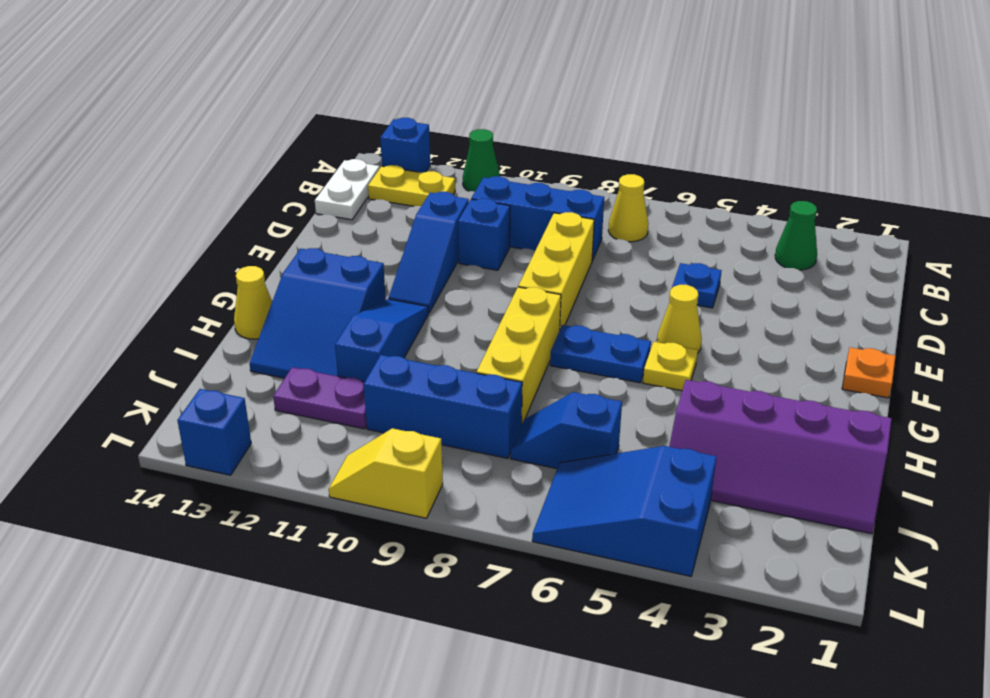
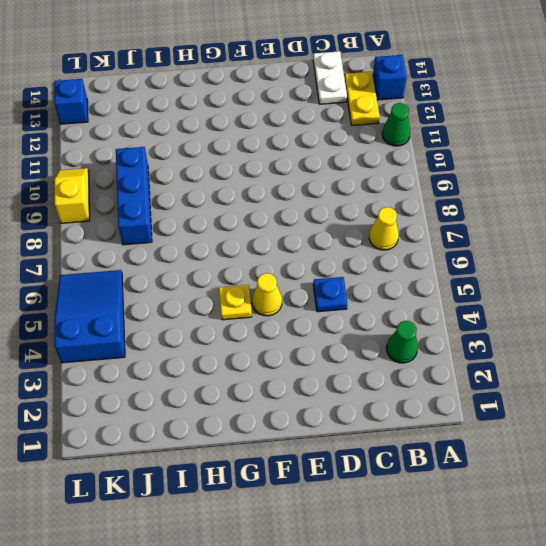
white 1x2 plate [313,51,347,104] -> white 1x2 plate turned to [315,159,380,220]
none -> blue 1x3 brick [471,176,604,261]
none -> yellow 1x3 brick [518,212,594,328]
none -> blue 1x1 brick [458,198,510,270]

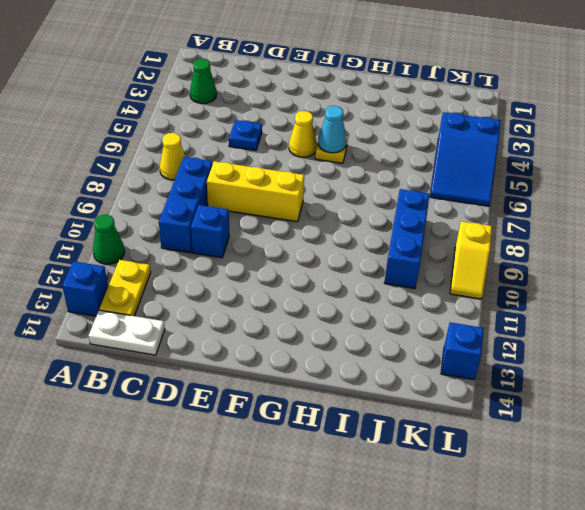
cyan 1x1 cone [318,106,346,153] -> none
none -> blue 1x3 slope [388,192,469,313]
none -> orange 1x1 plate [842,347,896,398]
none -> blue 1x2 plate [550,325,651,383]

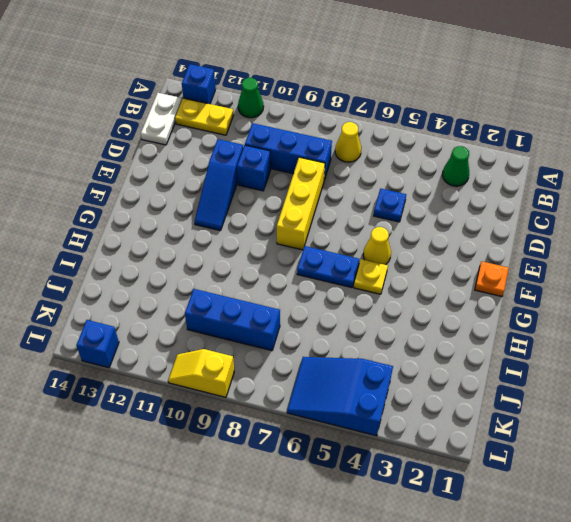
none -> yellow 1x3 brick [477,287,561,423]
none -> blue 1x3 slope [335,299,428,382]
none -> blue 2x3 slope [250,248,386,378]

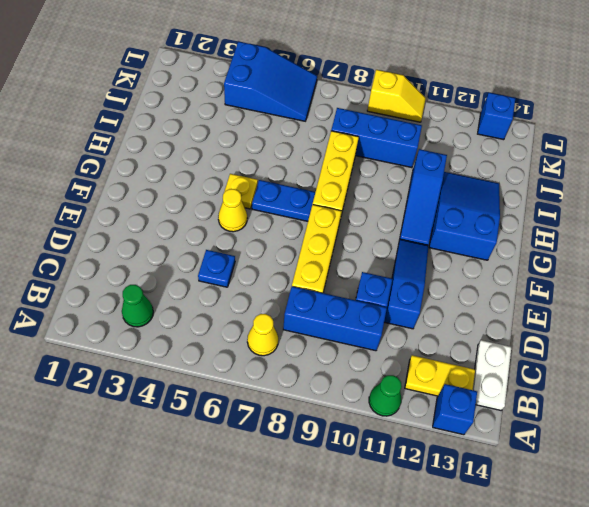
none -> orange 1x1 plate [842,347,896,398]
none -> yellow 1x1 cone [234,266,272,339]
none -> purple 2x4 slope [669,380,892,534]

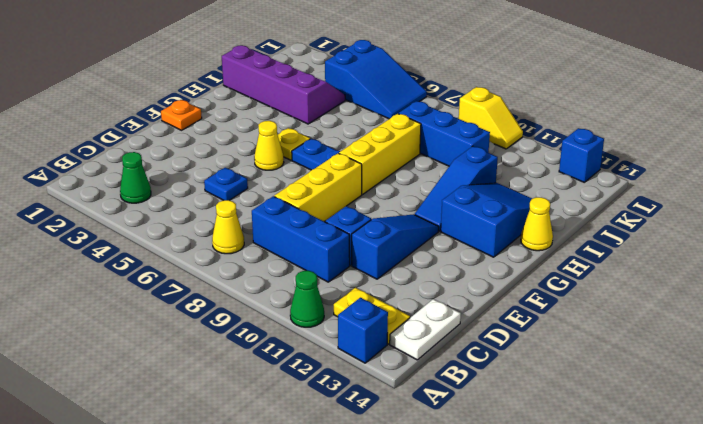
none -> blue 1x2 slope [511,392,622,469]
none -> purple 1x2 plate [273,367,367,429]

